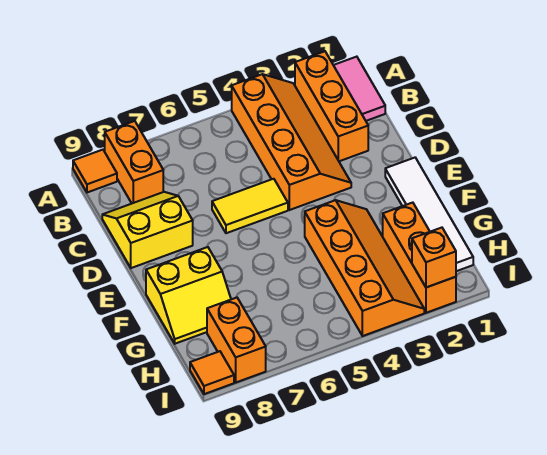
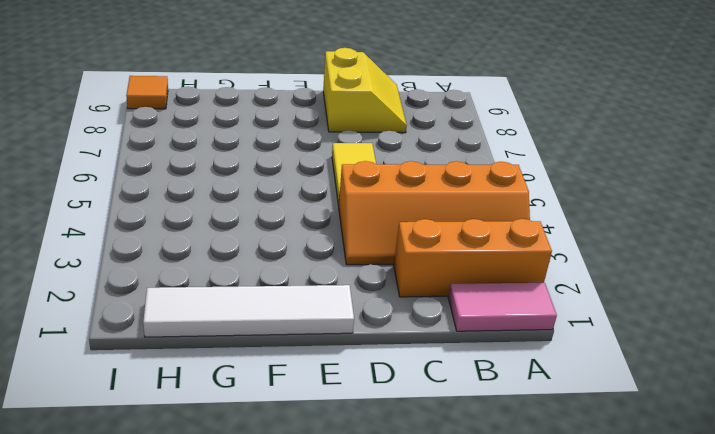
none -> orange 1x2 brick [105,121,163,203]
none -> orange 1x1 tile [73,150,117,192]
none -> orange 2x4 slope [305,200,424,336]

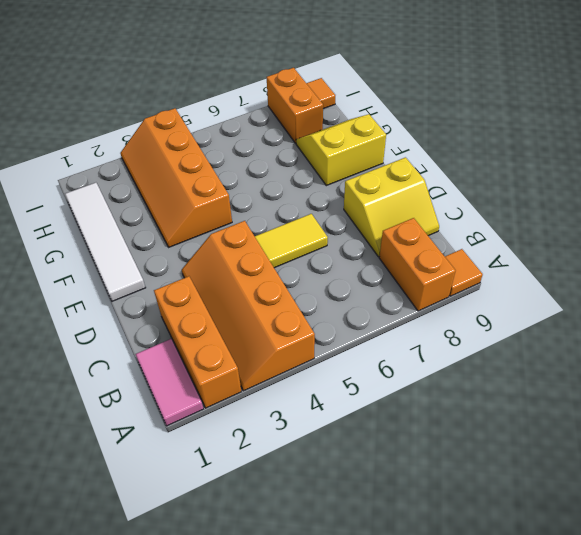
none -> orange 1x3 brick [383,203,456,313]
none -> orange 1x1 brick [412,228,456,287]

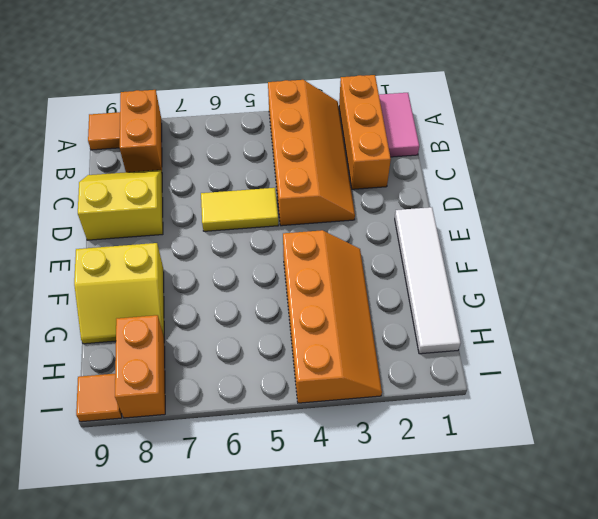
none -> orange 1x3 brick [383,203,456,313]
none -> orange 1x1 brick [412,228,456,287]

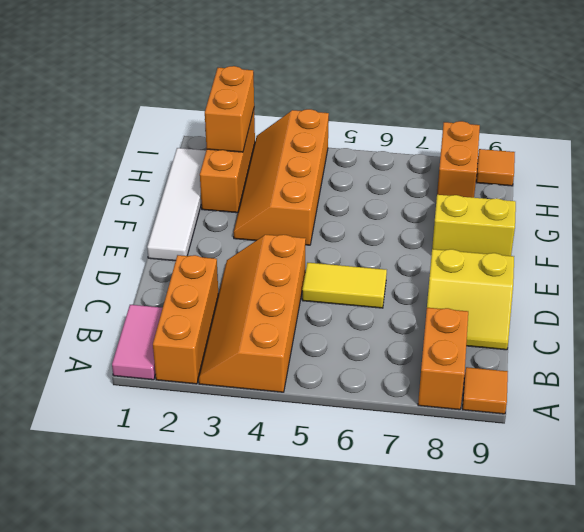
orange 1x2 brick [205,66,254,152] -> orange 1x1 brick [412,228,456,287]

